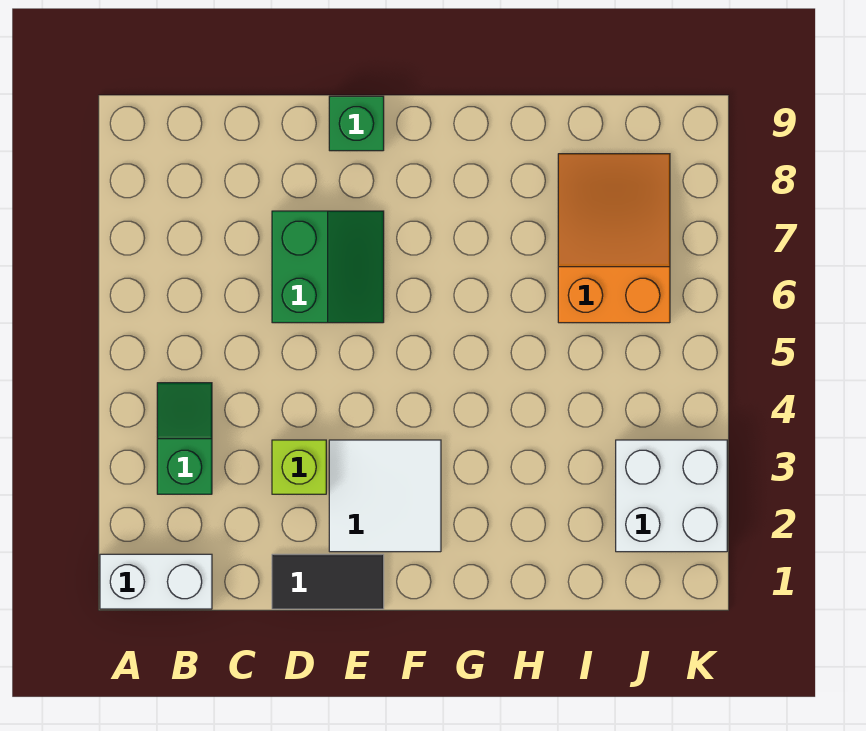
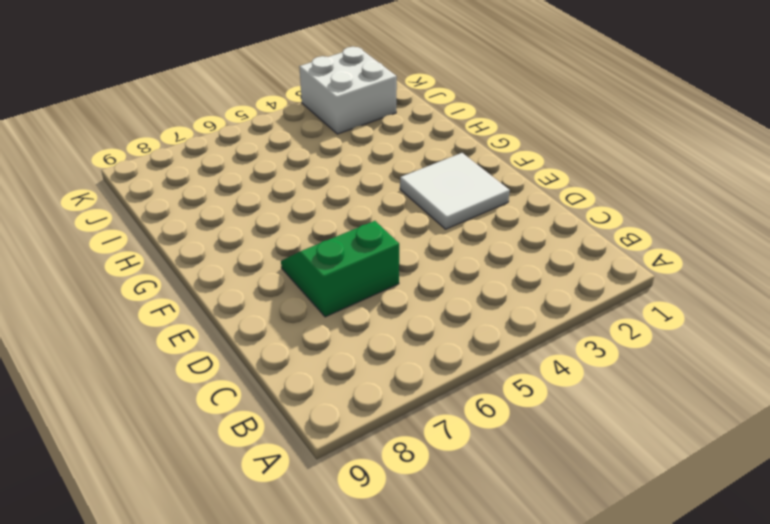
none -> white 1x2 brick [100,554,212,609]
none -> green 1x2 slope [157,383,212,494]

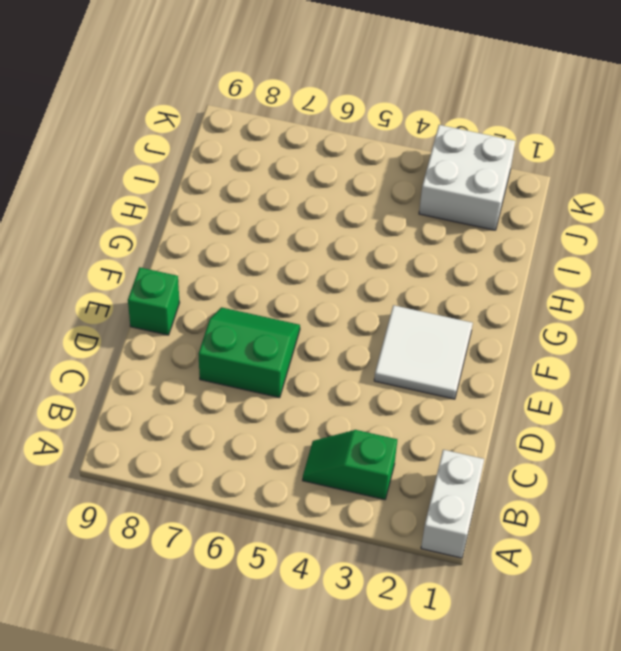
none -> black 1x2 tile [272,554,384,609]
none -> lime 1x1 brick [272,440,326,494]

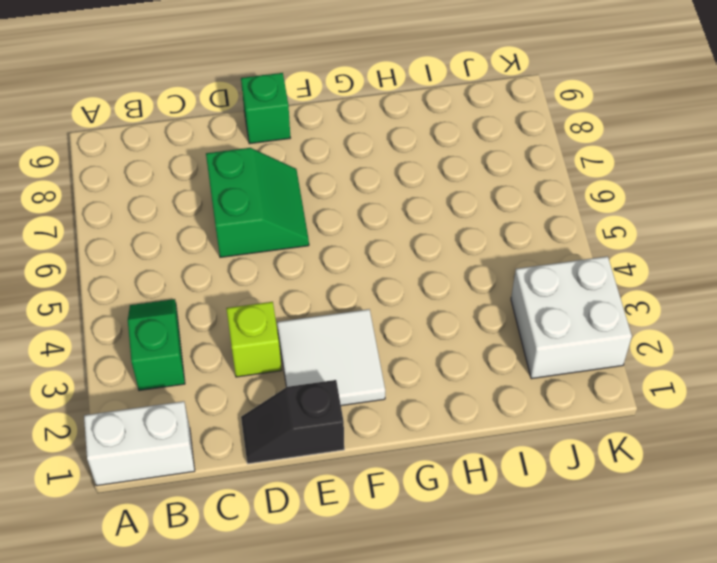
black 1x2 slope [241,380,344,464] -> black 1x2 tile [272,554,384,609]
none -> orange 2x3 slope [558,154,670,323]

